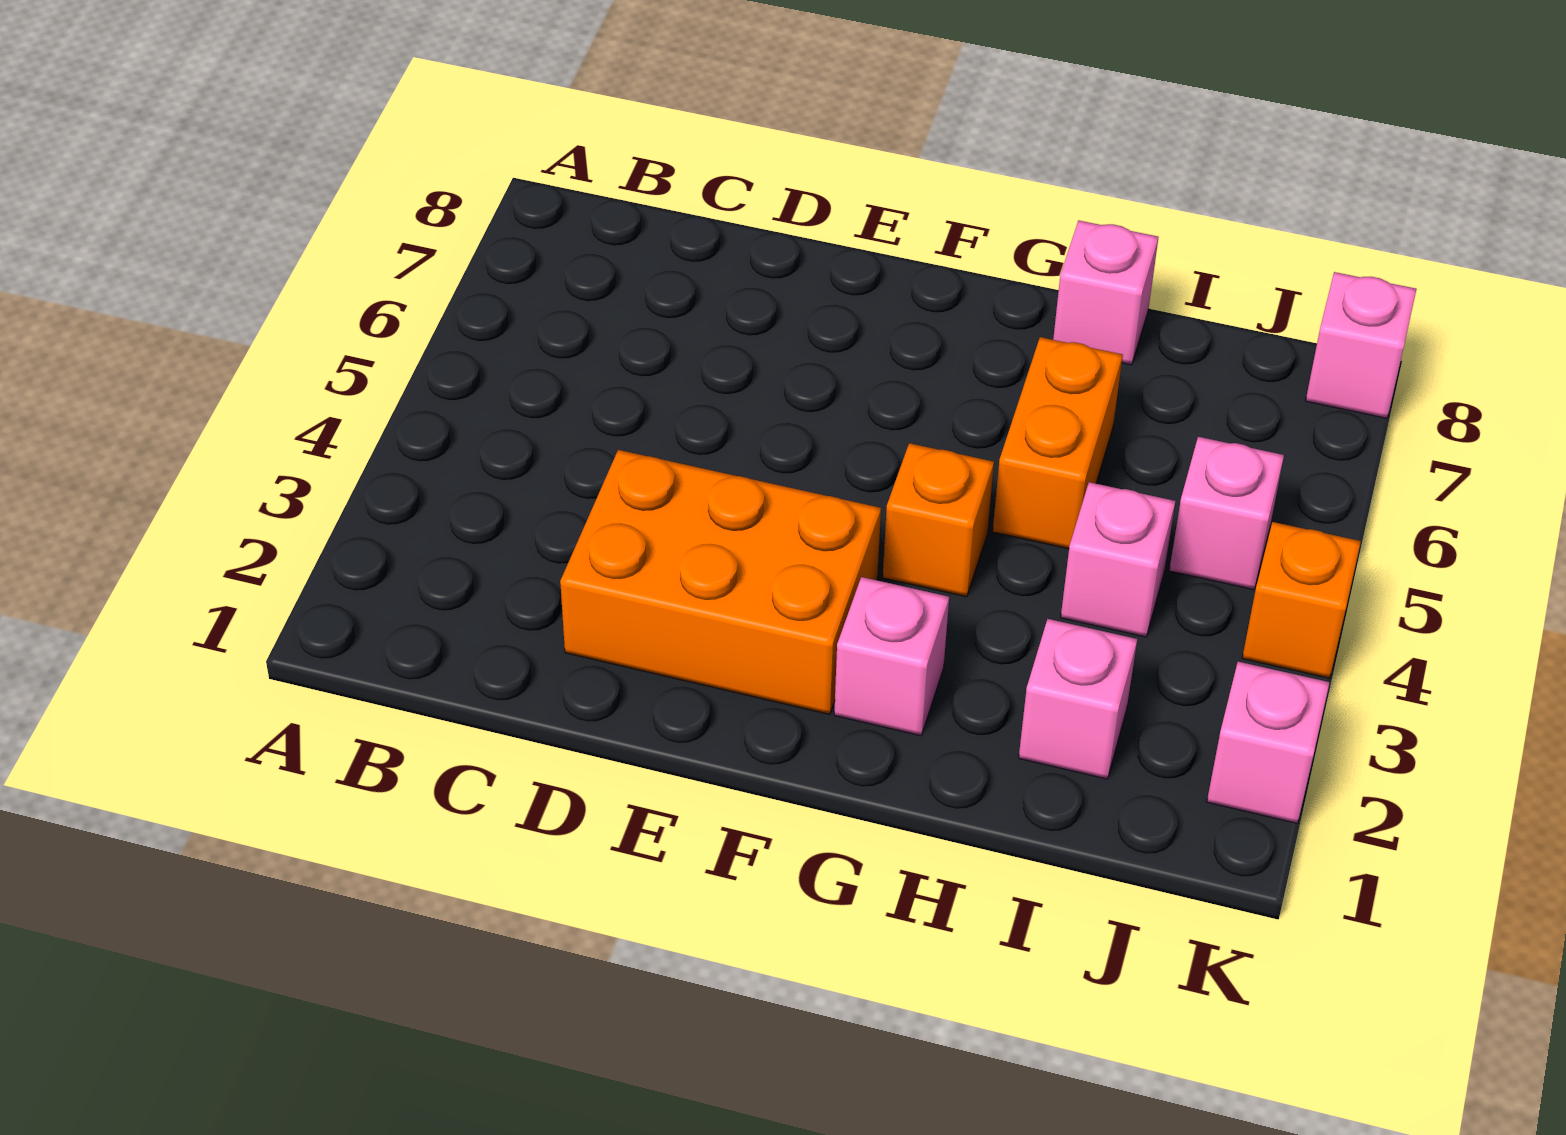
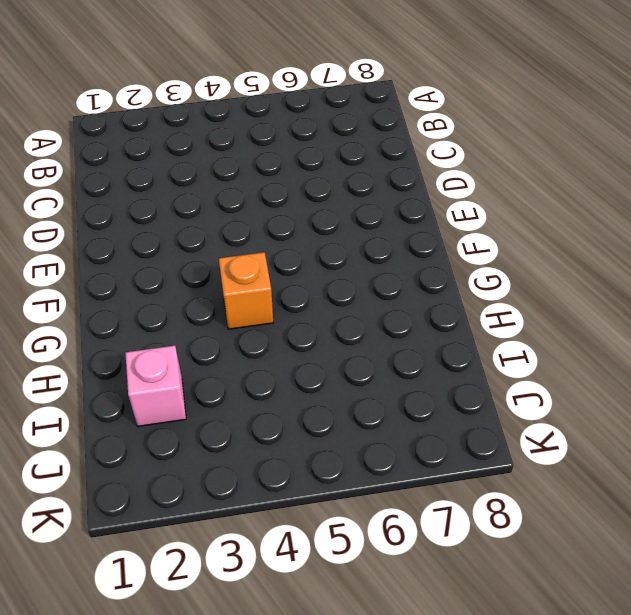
none -> orange 2x3 brick [560,450,881,714]
none -> pink 1x1 brick [834,577,949,736]

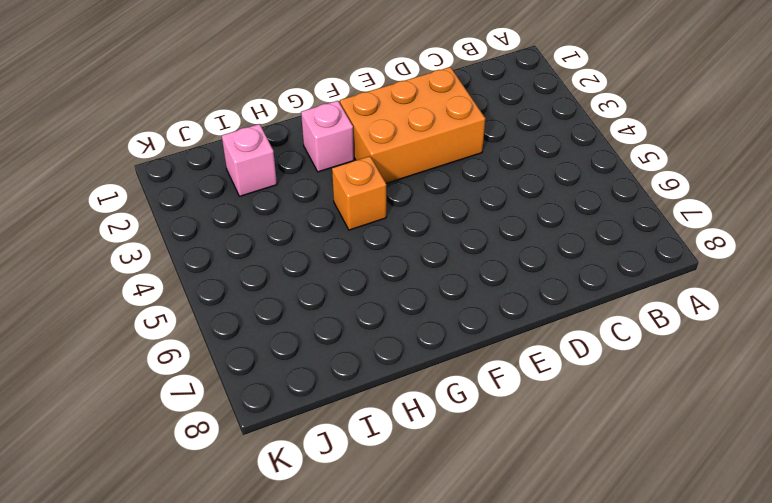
none -> orange 1x2 brick [993,337,1123,549]
none -> pink 1x1 brick [1053,220,1158,365]

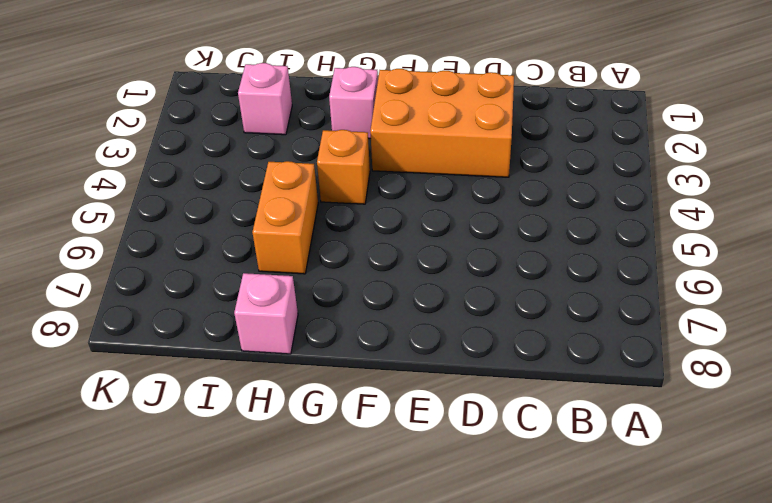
none -> pink 1x1 brick [1061,482,1175,637]
none -> pink 1x1 brick [1169,437,1284,590]

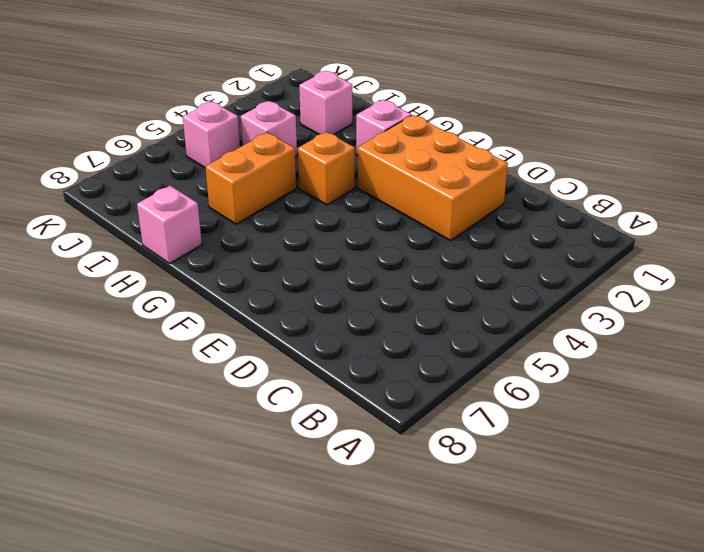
none -> pink 1x1 brick [1207,662,1330,823]
none -> orange 1x1 brick [1242,522,1361,678]

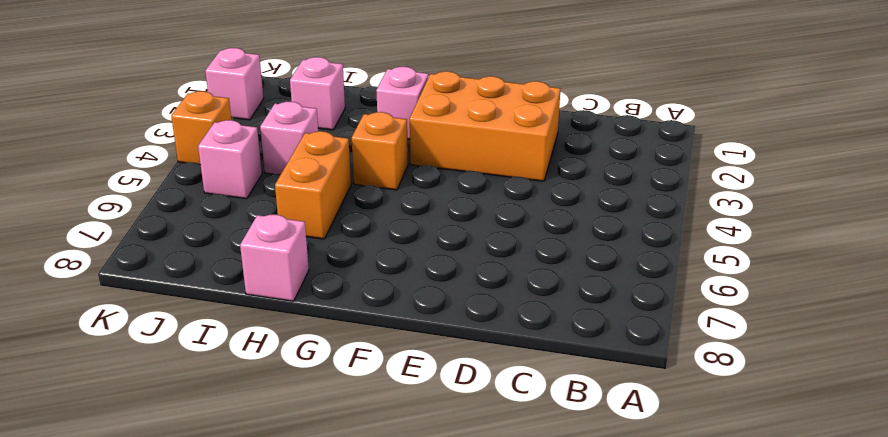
none -> pink 1x1 brick [1306,272,1417,418]

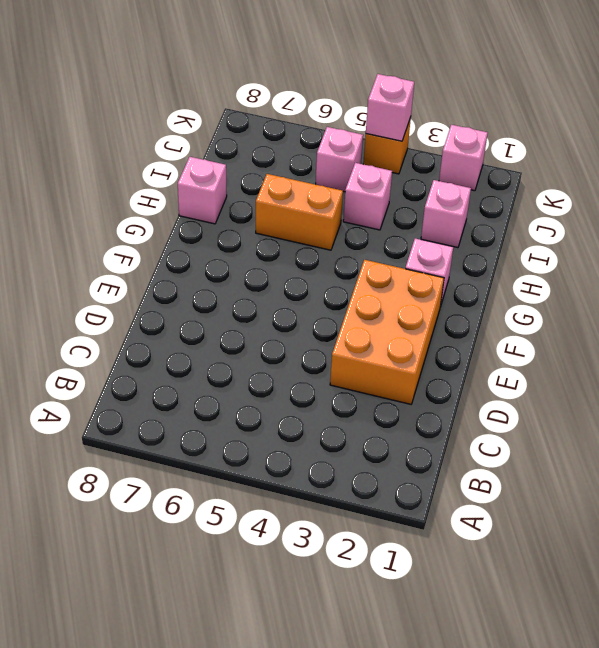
pink 1x1 brick [366,74,414,141] -> pink 1x1 brick moved to [1306,272,1417,418]
none -> orange 1x1 brick [883,443,994,597]

